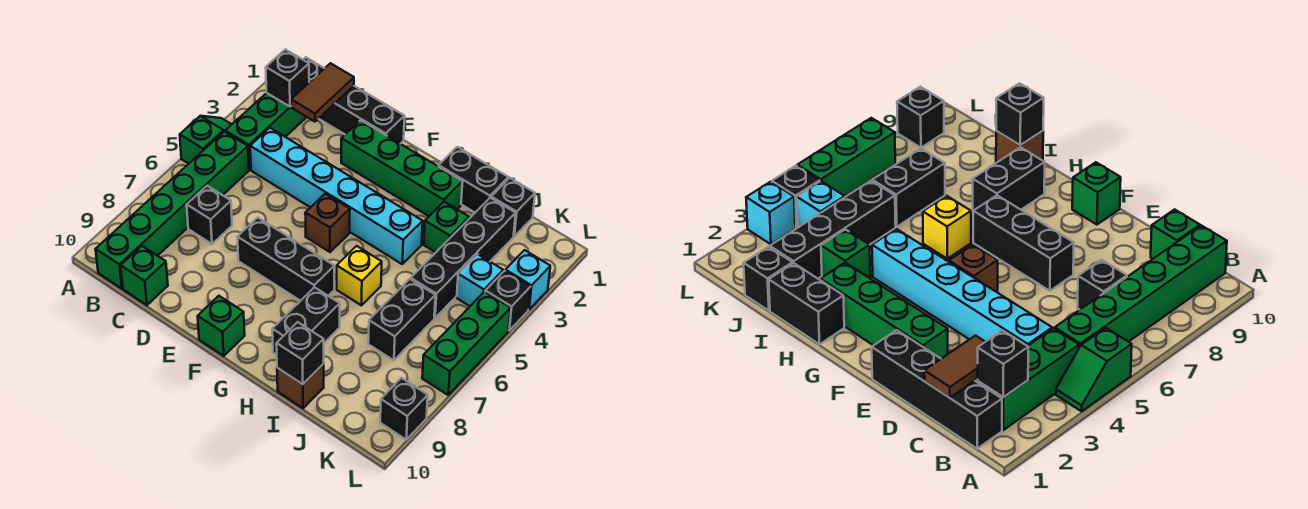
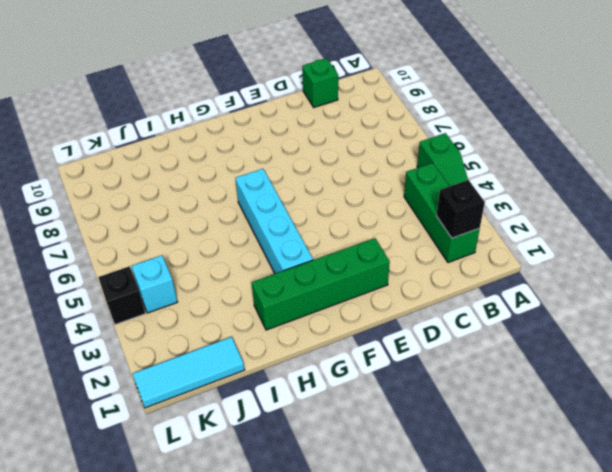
cyan 1x4 brick [235,169,313,274] -> cyan 1x6 brick [250,128,423,264]
cyan 1x3 tile [133,337,245,408] -> black 1x1 brick [491,178,535,236]
none -> black 1x4 brick [303,57,405,144]
none -> green 1x6 brick [96,132,249,289]
none -> black 1x1 brick [187,186,232,244]

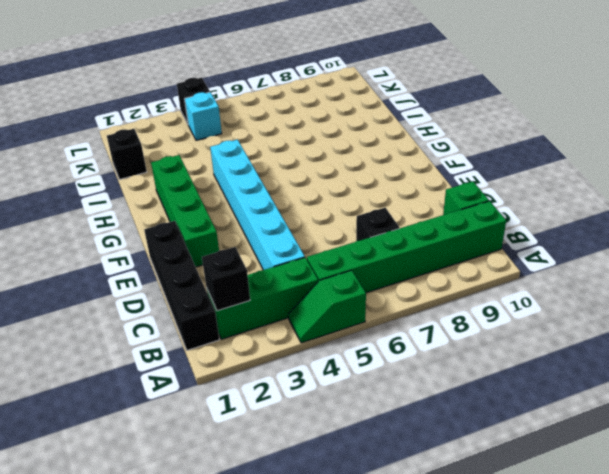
none -> black 1x3 brick [237,218,334,301]
none -> brown 1x1 brick [305,194,350,252]
none -> green 1x1 brick [198,296,245,356]

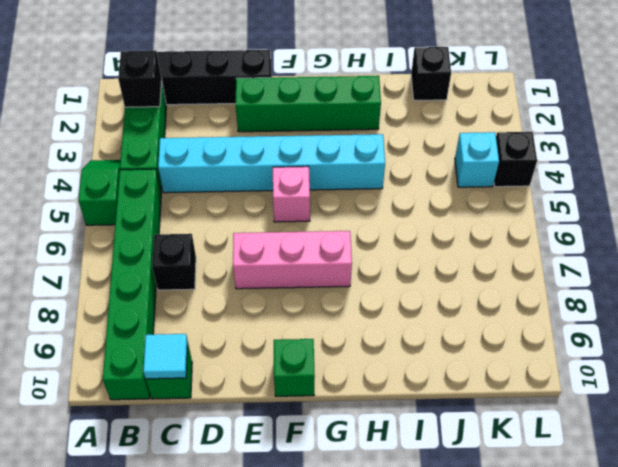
cyan 1x1 tile [143,334,188,379] -> none
pink 1x3 brick [233,231,352,289] -> black 1x3 brick [237,218,334,301]
pink 1x1 brick [273,166,310,222] -> brown 1x1 brick [305,194,350,252]
none -> black 1x2 brick [439,147,508,212]
none -> yellow 1x1 brick [337,246,382,305]
none -> black 1x2 brick [272,287,340,355]

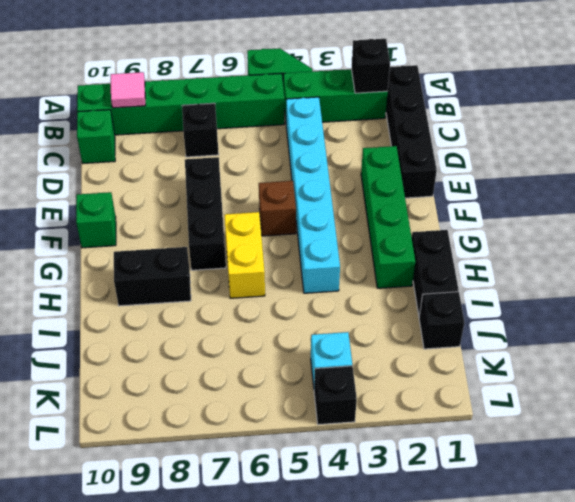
pink 1x1 tile [111,72,146,108] -> none
yellow 1x2 brick [224,212,265,298] -> yellow 1x1 brick [337,246,382,305]
none -> green 1x1 brick [424,202,469,252]
none -> brown 1x1 brick [277,364,324,408]
none -> black 1x4 brick [411,198,516,318]

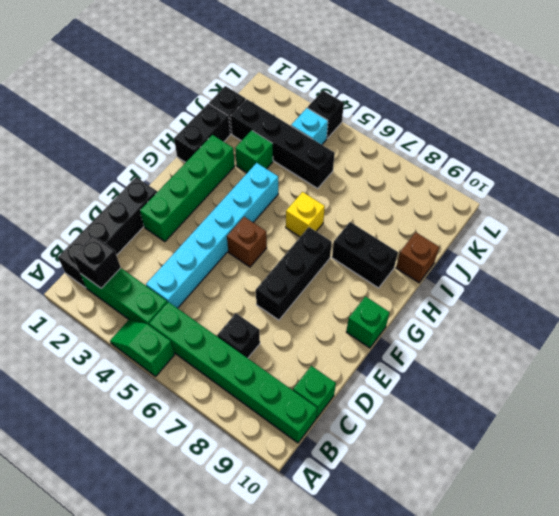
none -> black 1x2 brick [368,279,435,360]
none -> cyan 1x1 brick [505,250,550,309]
none -> green 1x3 brick [422,292,511,395]

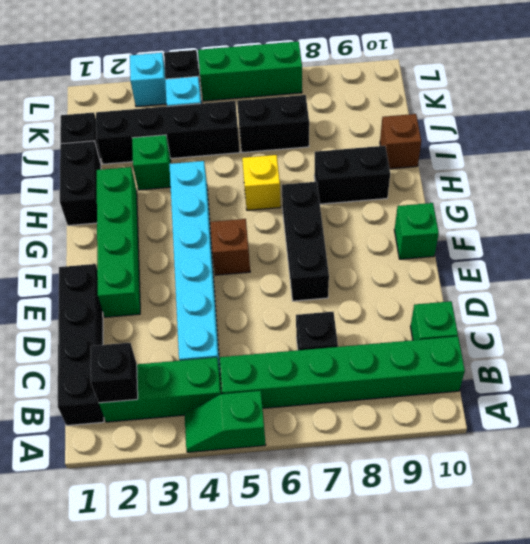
none -> black 1x1 brick [380,378,428,439]
none -> brown 1x2 tile [291,63,354,122]
none -> black 1x1 brick [276,322,324,384]

